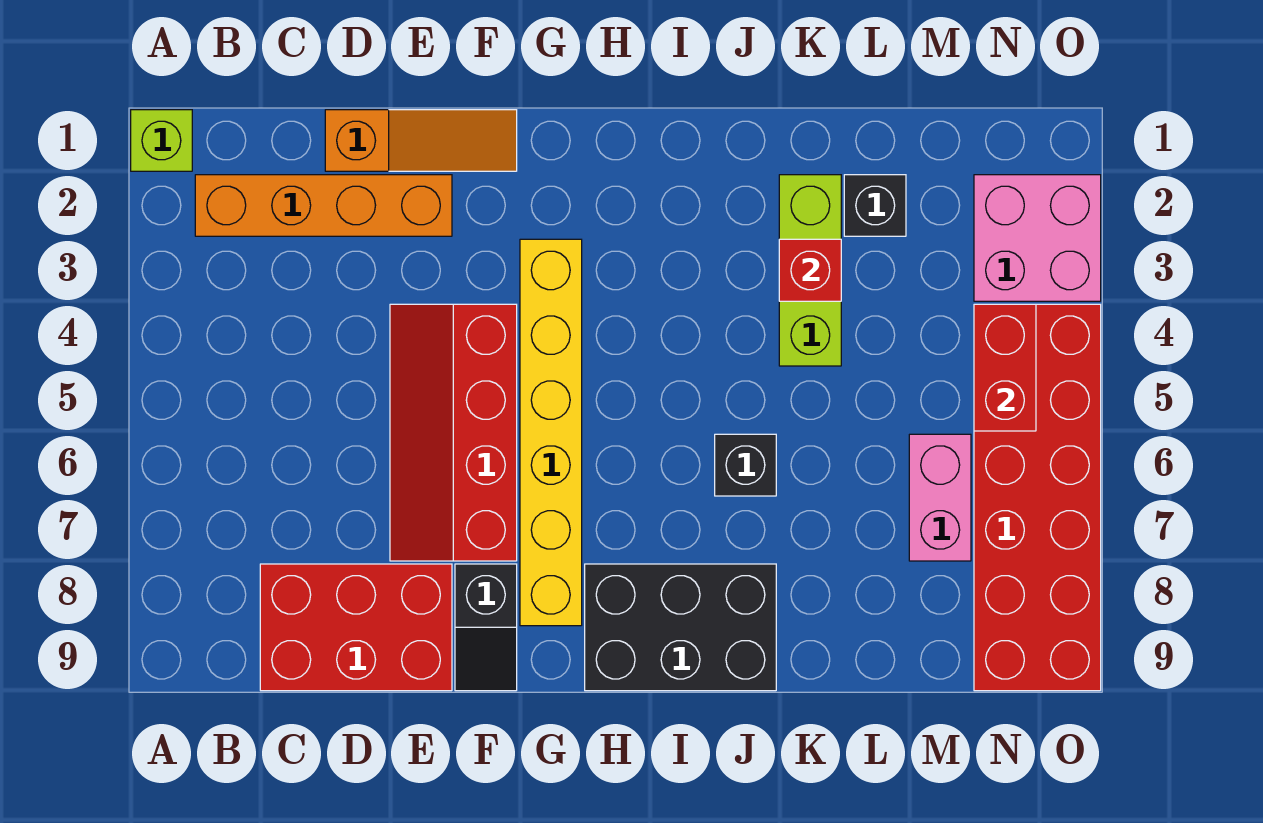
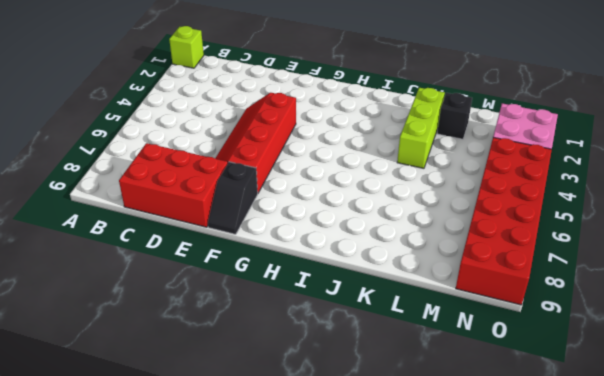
none -> orange 1x4 brick [195,175,452,236]
none -> orange 1x3 slope [325,110,517,171]
none -> yellow 1x6 brick [520,239,582,626]

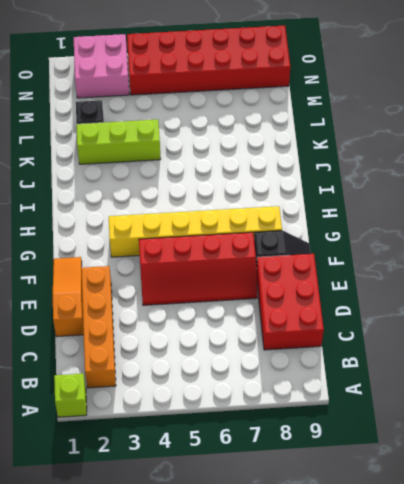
none -> black 2x3 brick [585,564,776,691]
none -> black 1x1 brick [715,434,776,496]
none -> pink 1x2 brick [909,434,971,561]

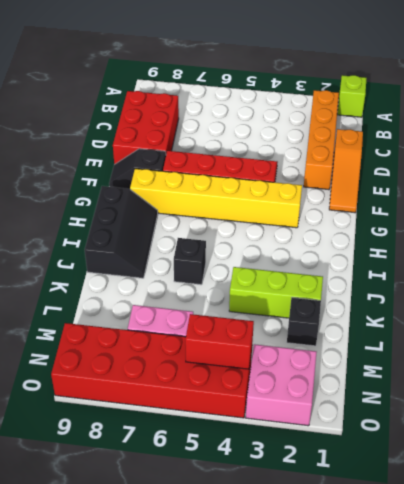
black 2x3 slope [85,186,158,278] -> black 2x3 brick [585,564,776,691]
none -> red 1x1 brick [779,239,841,301]

